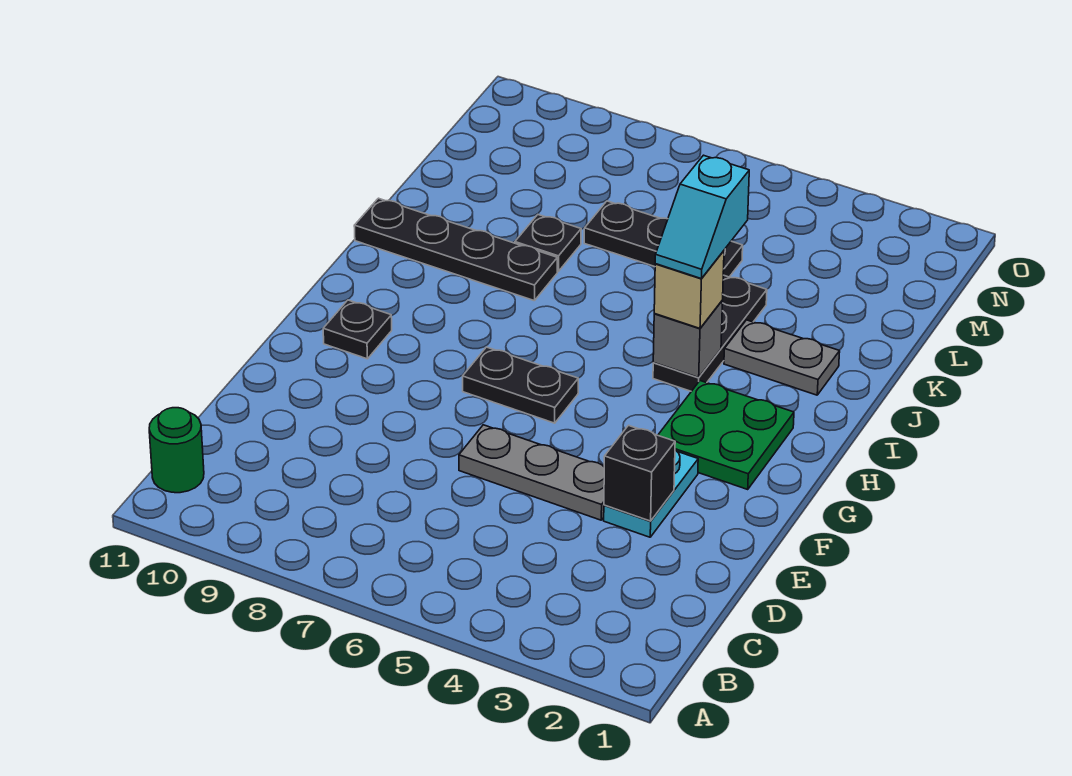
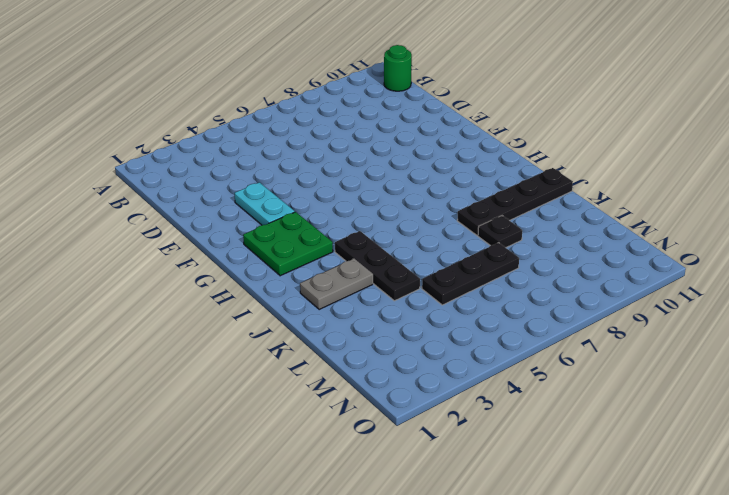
none -> grey 1x3 plate [459,425,604,520]
none -> black 1x2 plate [463,347,578,423]
none -> black 1x1 plate [323,300,392,359]

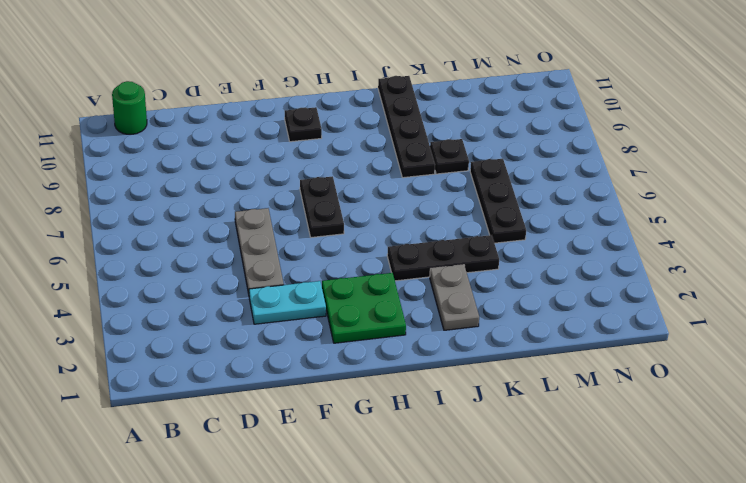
none -> black 1x1 brick [604,425,675,521]
none -> grey 1x1 brick [653,300,723,378]
none -> tan 1x1 brick [654,251,724,328]

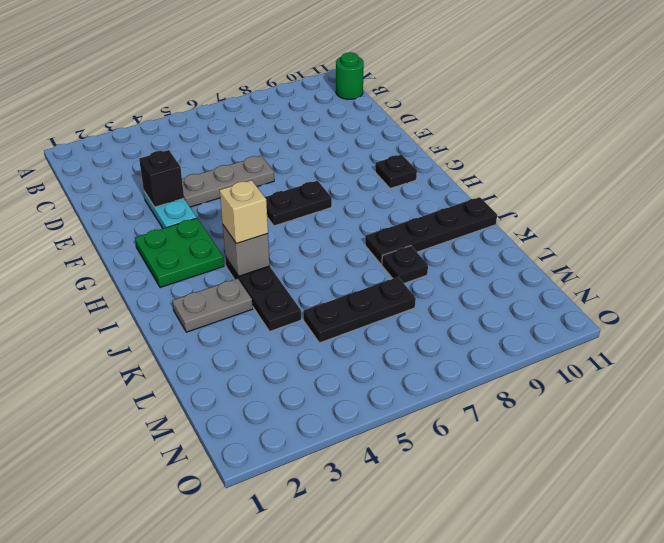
none -> cyan 1x2 slope [655,155,749,279]

